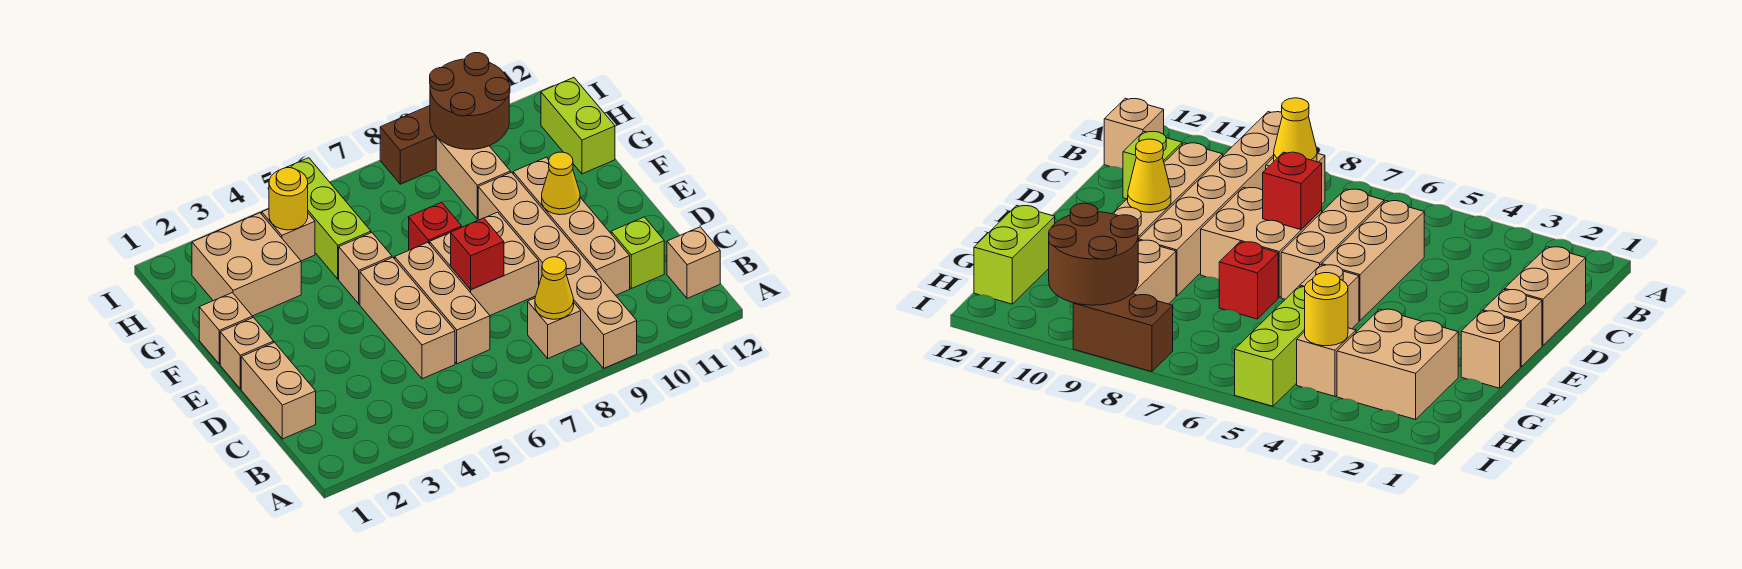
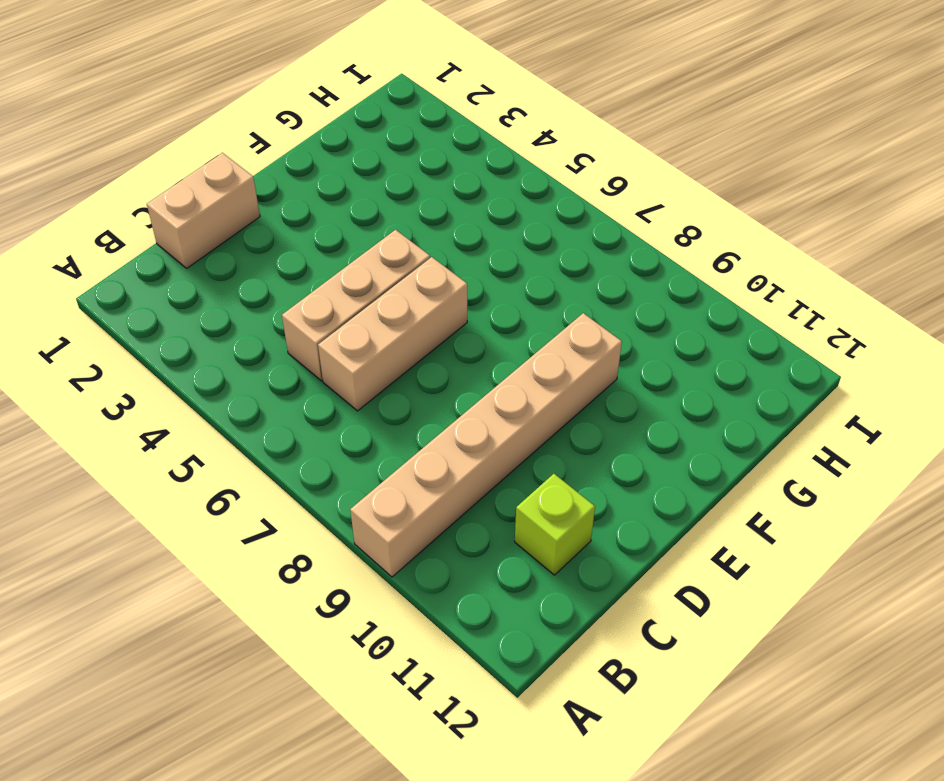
none -> tan 1x1 brick [528,298,581,358]
none -> tan 1x1 brick [667,227,720,299]
none -> tan 1x4 brick [513,157,630,295]

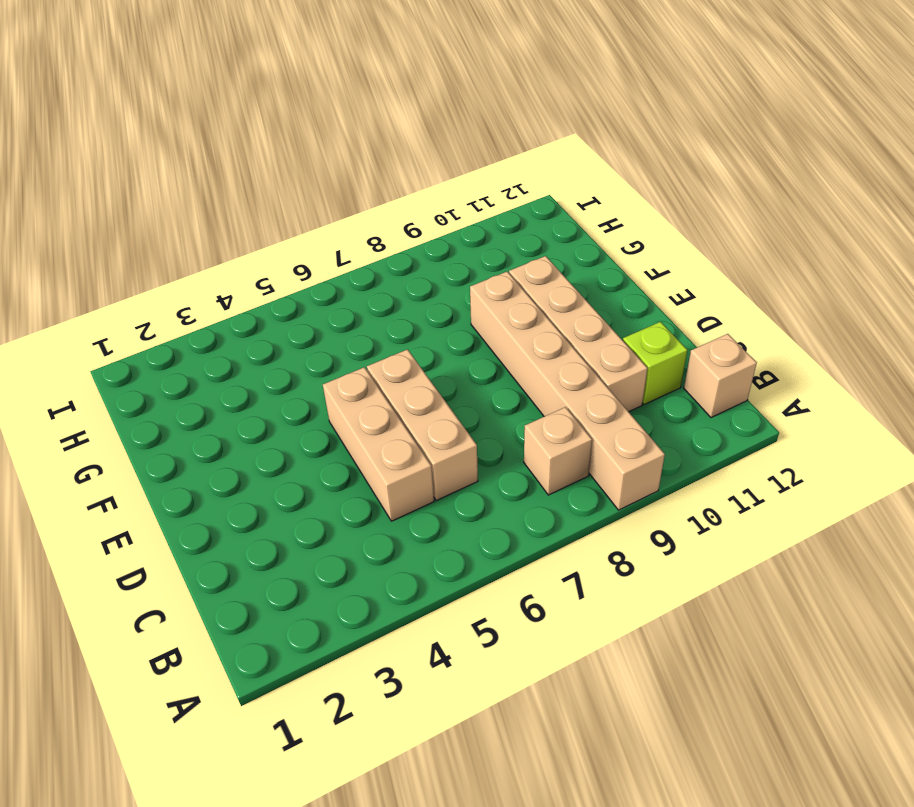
none -> tan 1x2 brick [241,342,316,439]
none -> tan 2x2 brick [430,212,539,315]
none -> tan 1x1 brick [220,318,274,389]

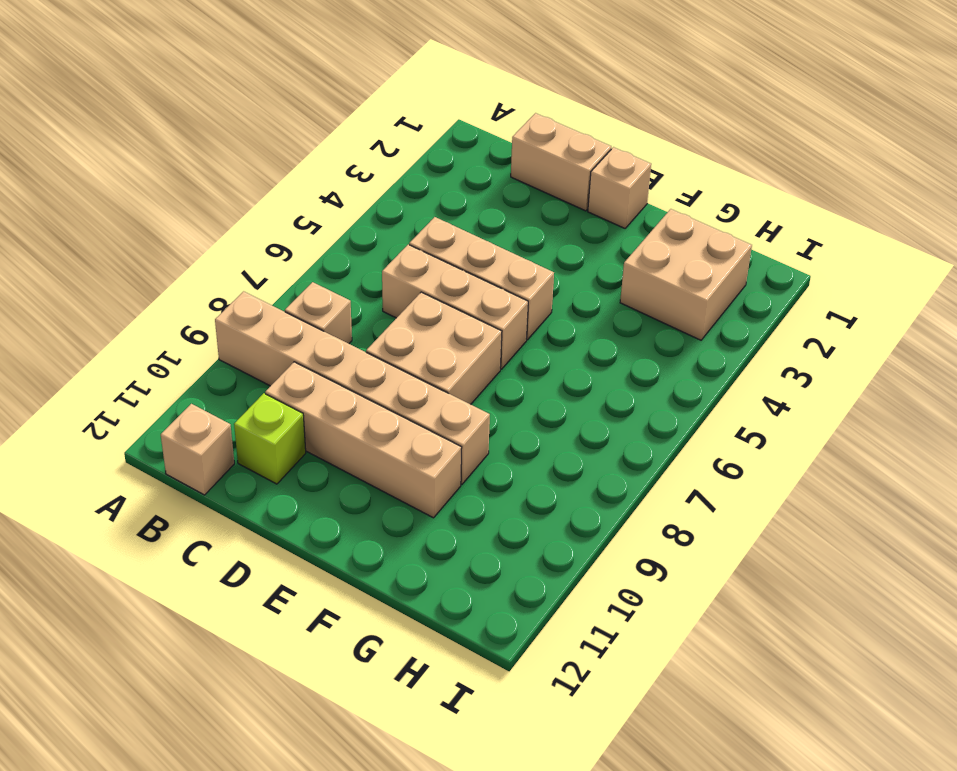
none -> tan 1x1 brick [199,293,253,364]
none -> tan 1x1 brick [339,233,392,304]
none -> red 1x1 brick [409,202,462,250]

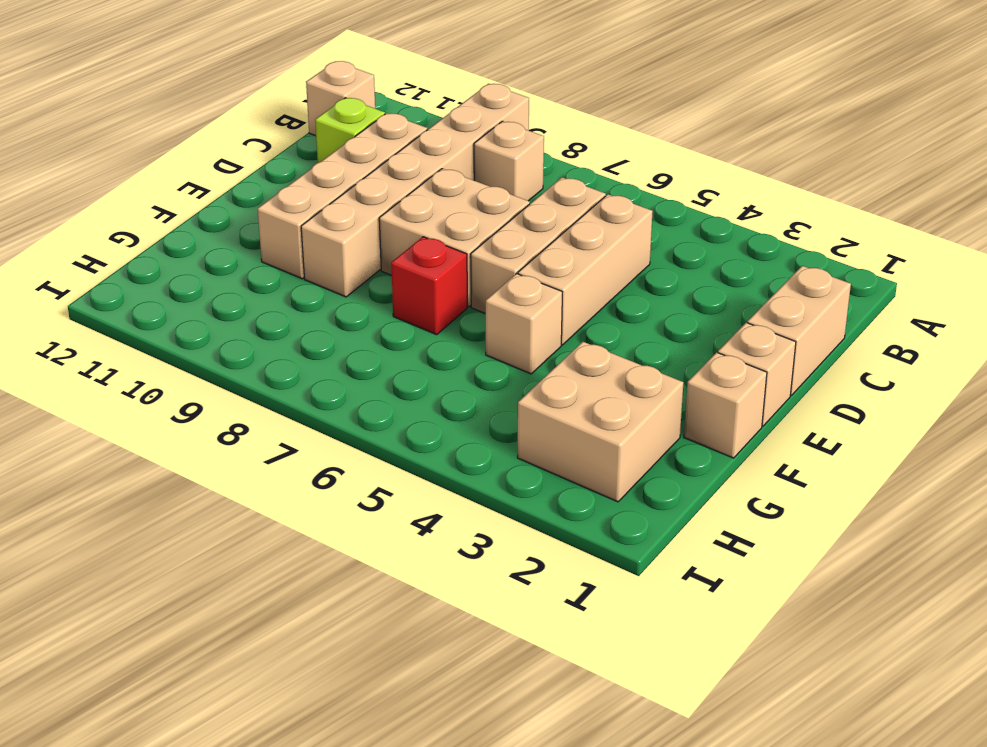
none -> lime 1x3 brick [286,158,371,279]
none -> tan 1x2 brick [436,137,510,219]
none -> lime 1x2 brick [541,78,615,174]

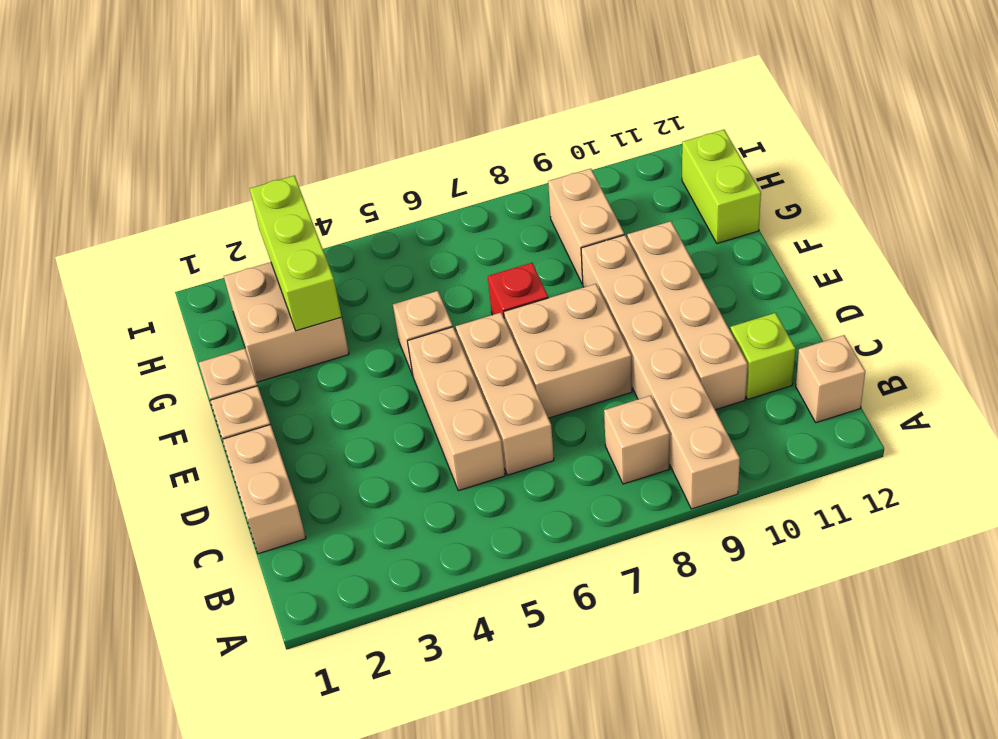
lime 1x3 brick [250,176,342,331] -> lime 1x3 brick moved to [286,158,371,279]
none -> tan 1x1 brick [262,209,315,261]
none -> brown 1x2 brick [380,106,436,184]
none -> yellow 1x1 cone [535,257,574,319]

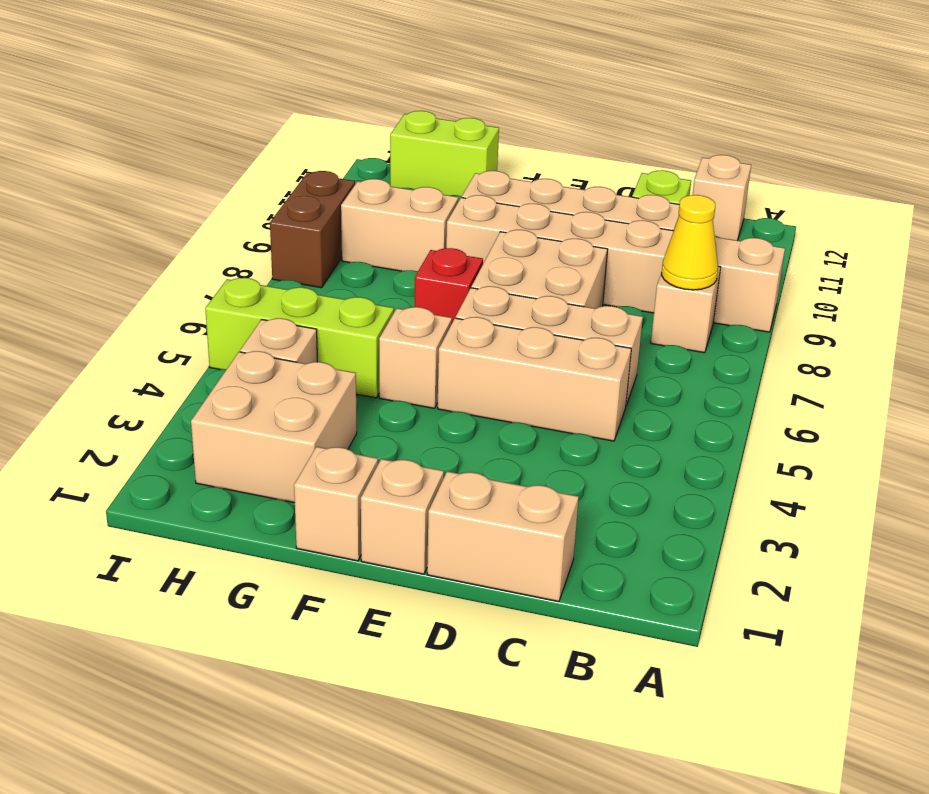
none -> red 1x1 brick [451,218,504,290]
none -> yellow 1x1 cone [542,152,580,215]
none -> yellow 1x1 round brick [269,168,308,230]

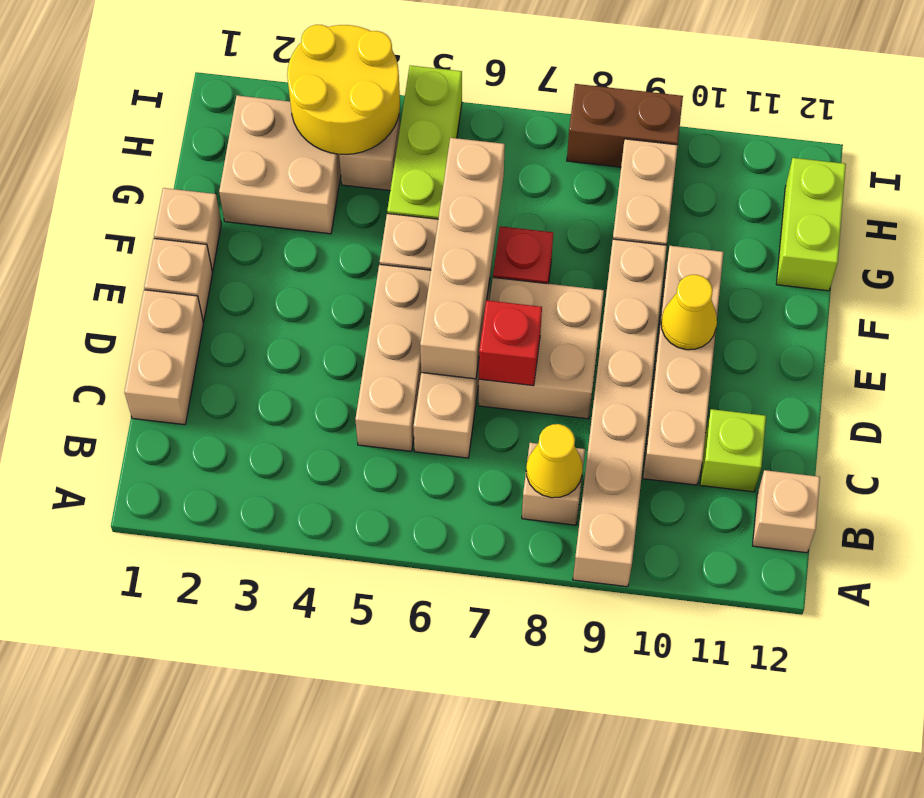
tan 1x4 brick [420,138,505,379] -> none
yellow 2x2 round brick [287,25,400,155] -> yellow 1x1 round brick [269,168,308,230]
none -> brown 2x2 round brick [430,53,510,149]

